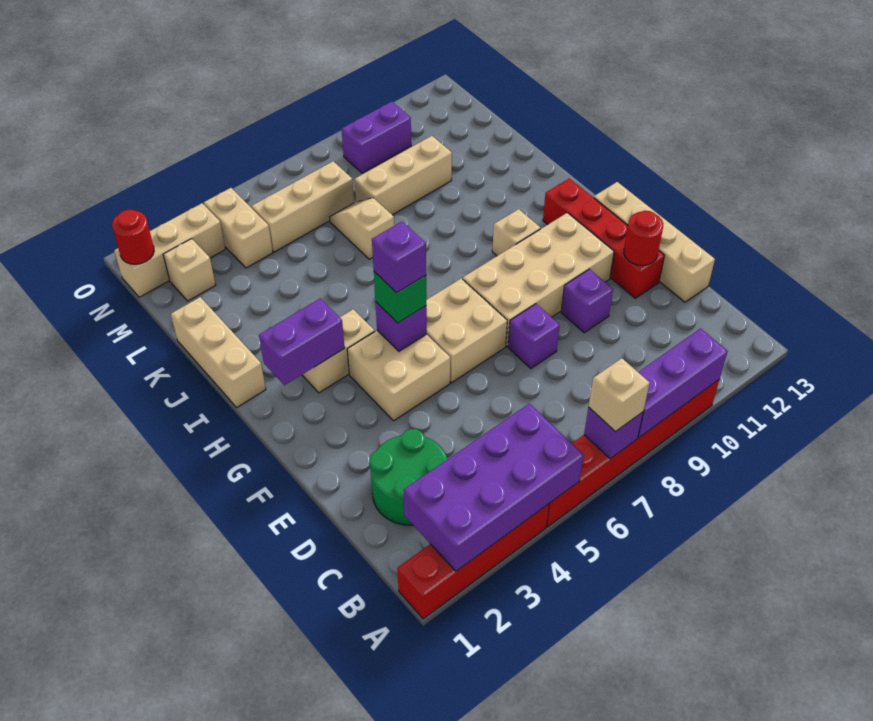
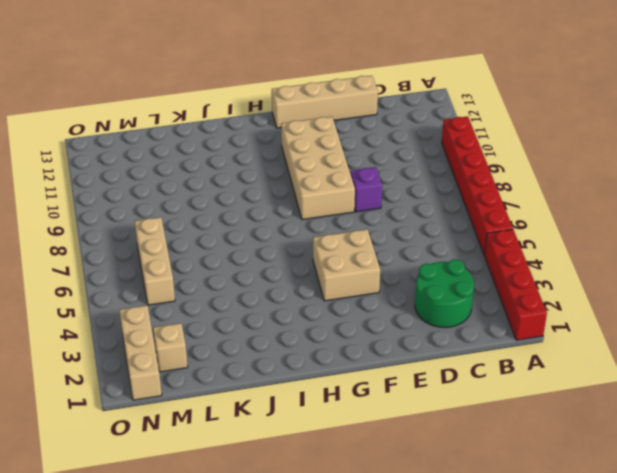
none -> purple 1x1 brick [561,269,613,333]
none -> red 1x4 brick [543,178,664,298]
none -> tan 2x2 brick [426,278,507,383]
none -> tan 1x2 brick [302,309,375,393]

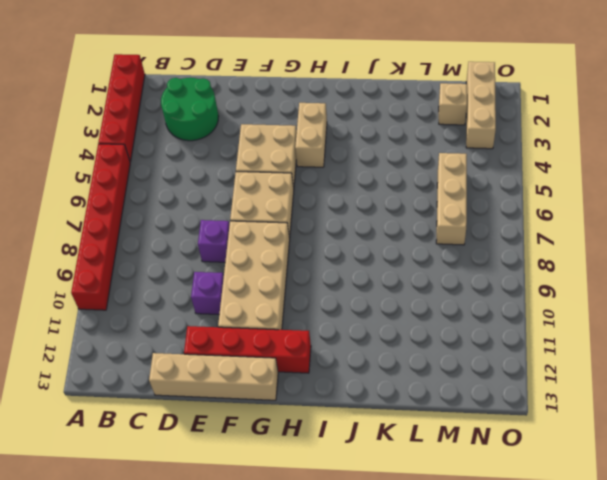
none -> tan 1x1 brick [492,209,540,256]
none -> tan 1x3 brick [171,297,266,407]
none -> tan 1x2 slope [330,198,394,259]
none -> tan 1x3 brick [355,136,452,215]

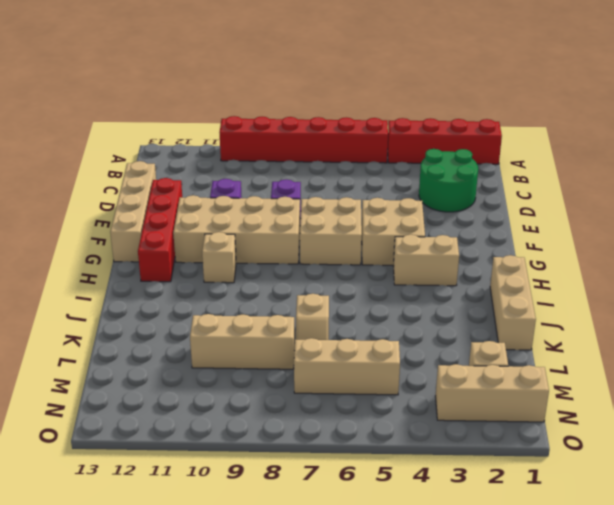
none -> tan 1x2 brick [204,188,273,268]
none -> purple 1x2 brick [342,102,411,173]
none -> purple 2x4 brick [404,404,584,571]
none -> purple 1x1 brick [584,407,643,459]

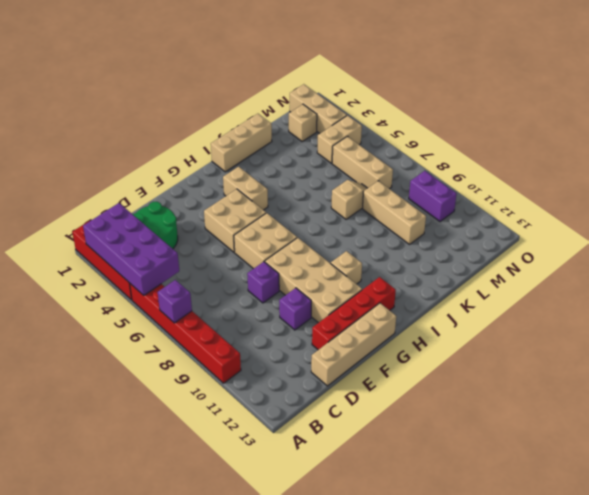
none -> purple 1x3 brick [638,329,728,438]
none -> red 1x1 round brick [624,211,663,266]
none -> purple 1x1 brick [375,302,427,351]
none -> purple 1x2 brick [259,298,345,385]

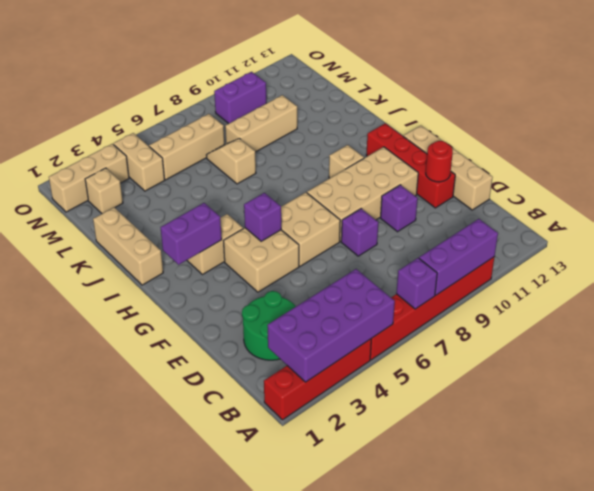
none -> red 1x1 round brick [112,210,154,264]
none -> tan 1x1 brick [589,358,650,431]
none -> green 1x1 brick [374,272,426,323]
none -> purple 1x1 brick [372,222,426,293]

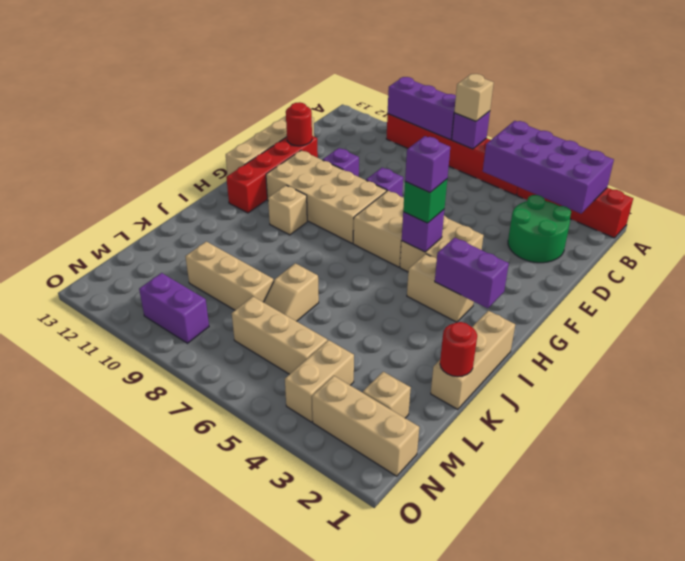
red 1x1 round brick [440,322,477,377] -> red 1x1 round brick moved to [112,210,154,264]

